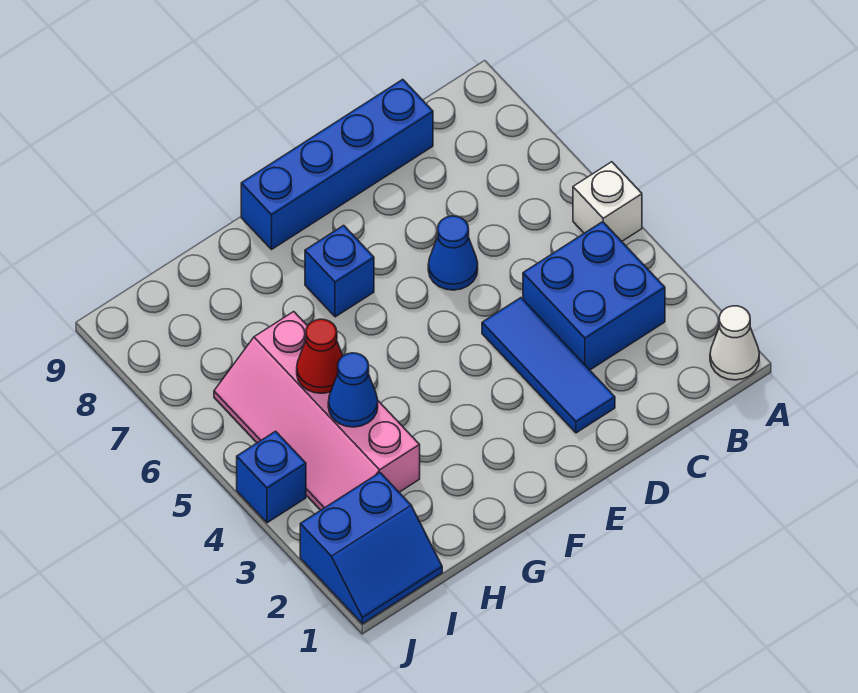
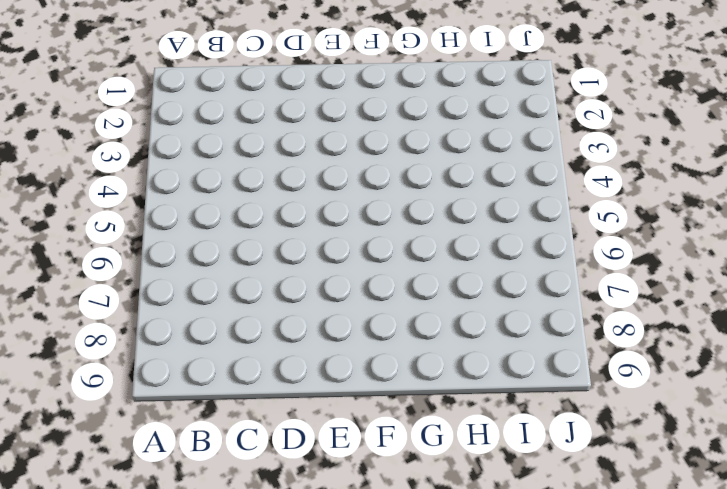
none -> white 1x1 cone [710,306,759,380]
none -> white 1x1 brick [573,162,642,241]
none -> blue 2x2 brick [523,222,665,370]

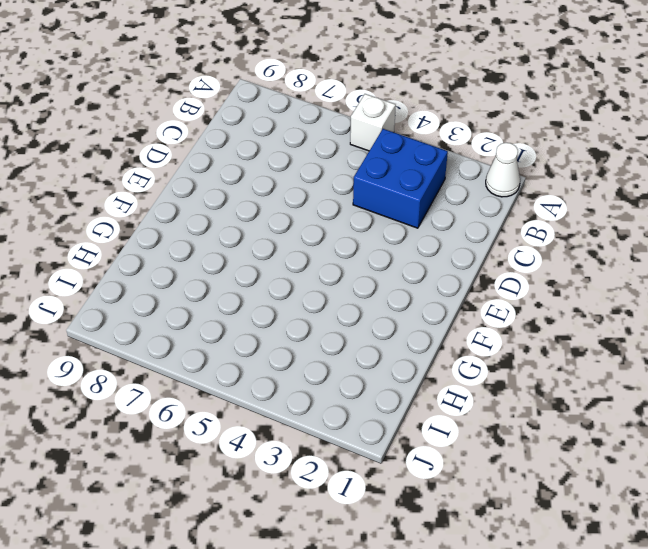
none -> blue 1x4 brick [241,79,433,249]
none -> blue 1x3 tile [482,298,615,433]
none -> blue 1x1 cone [428,216,478,290]

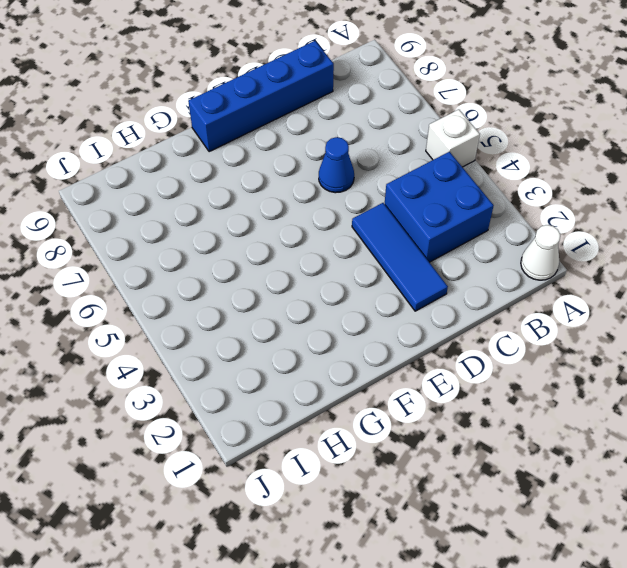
none -> blue 1x1 brick [305,225,374,317]
none -> pink 2x4 slope [214,312,420,510]
none -> blue 2x2 slope [300,473,442,624]

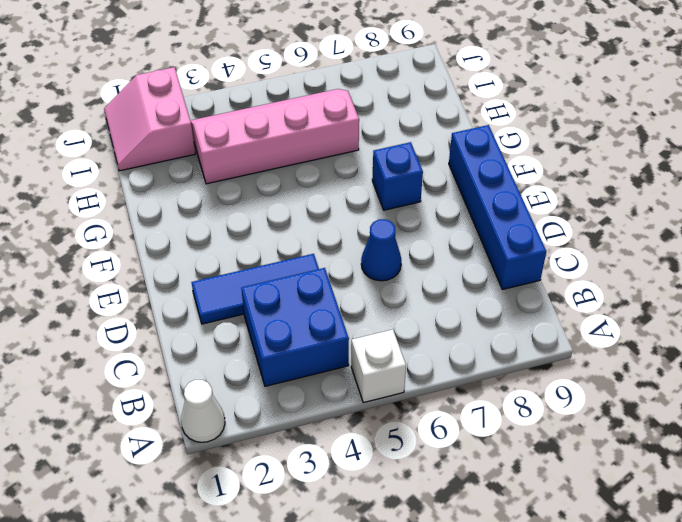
pink 2x2 slope [104,67,195,171] -> blue 2x2 slope [300,473,442,624]
none -> blue 1x1 brick [237,431,306,523]
none -> blue 1x1 cone [328,353,378,427]
none -> red 1x1 cone [297,319,343,393]

